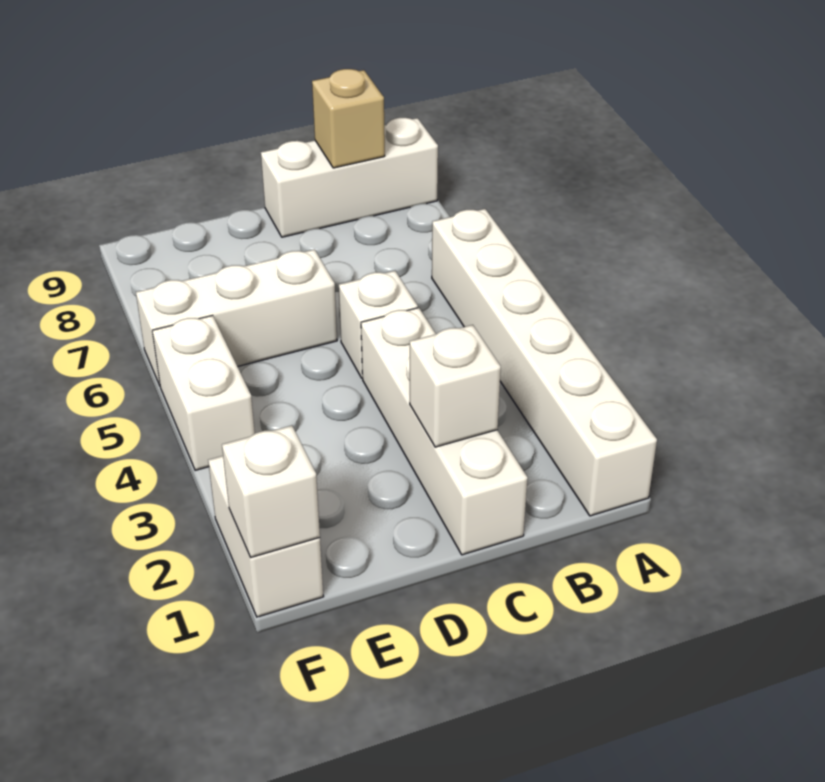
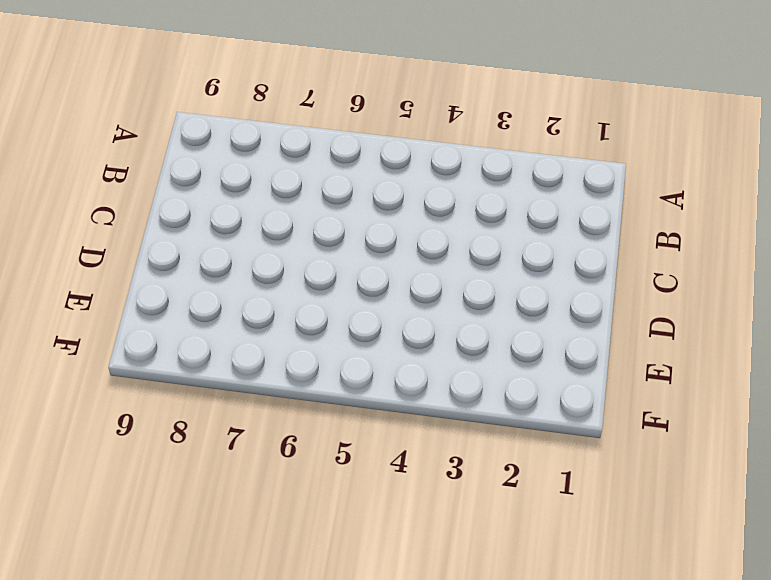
none -> white 1x6 brick [432,209,657,516]
none -> white 1x3 brick [261,118,438,237]

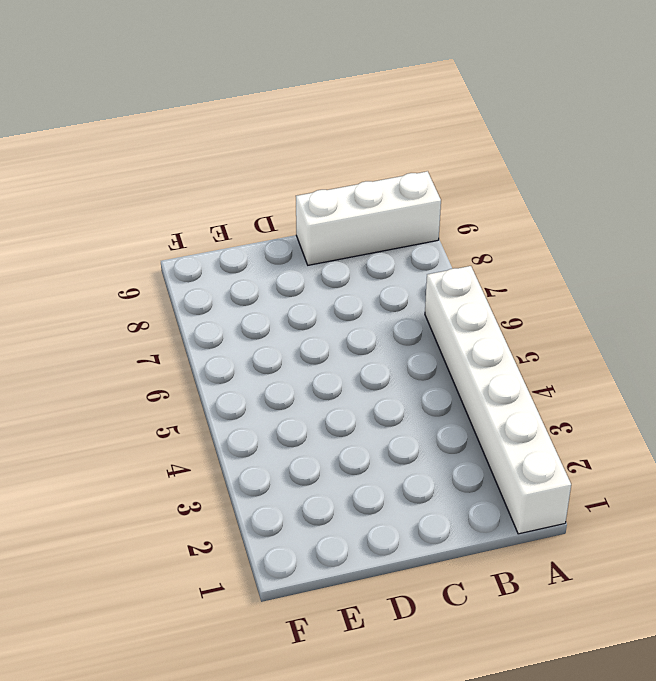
none -> white 1x4 brick [361,308,528,555]
none -> white 1x1 brick [339,271,418,378]

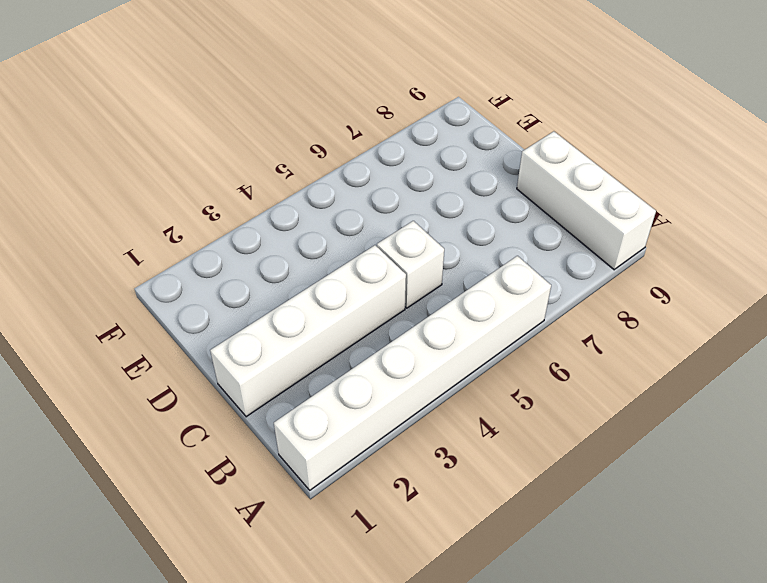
none -> white 1x3 brick [136,249,337,385]
none -> white 1x2 brick [208,456,324,617]

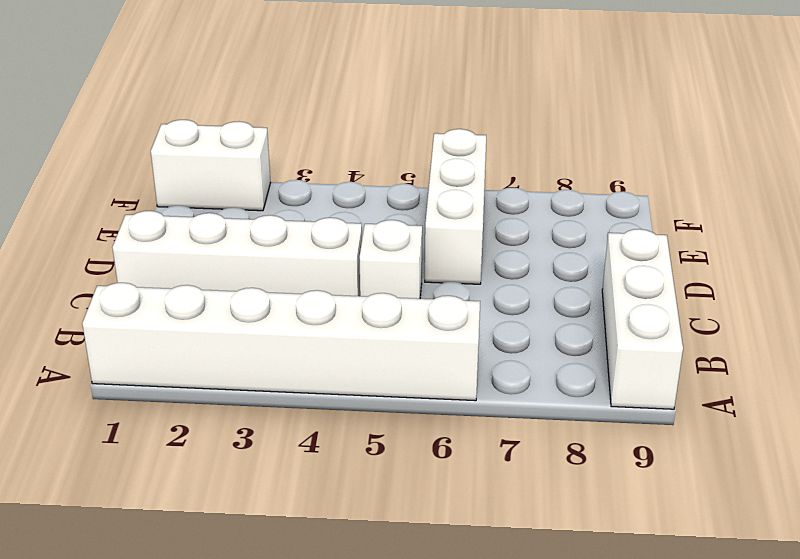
none -> white 1x2 brick [152,315,255,470]
none -> tan 1x1 brick [312,69,385,168]

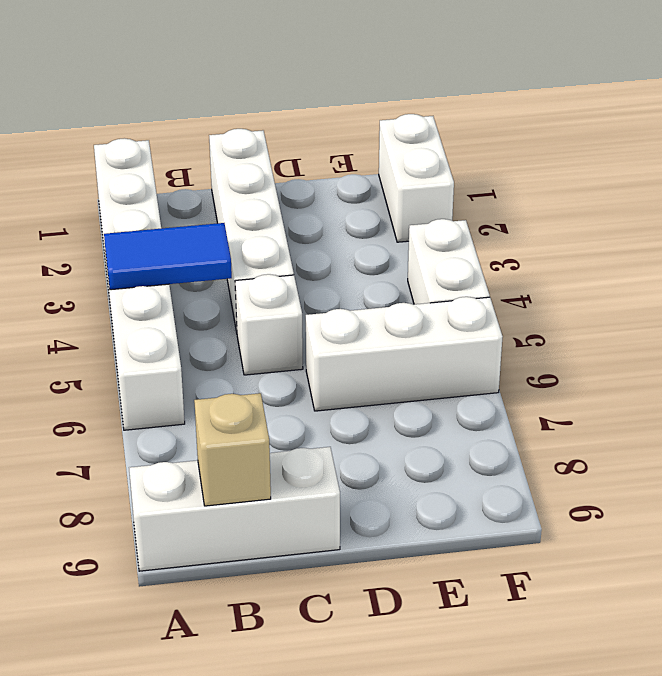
blue 1x2 tile [104,223,232,290] -> none
none -> white 1x1 brick [410,325,501,447]
none -> white 1x1 brick [222,425,320,557]

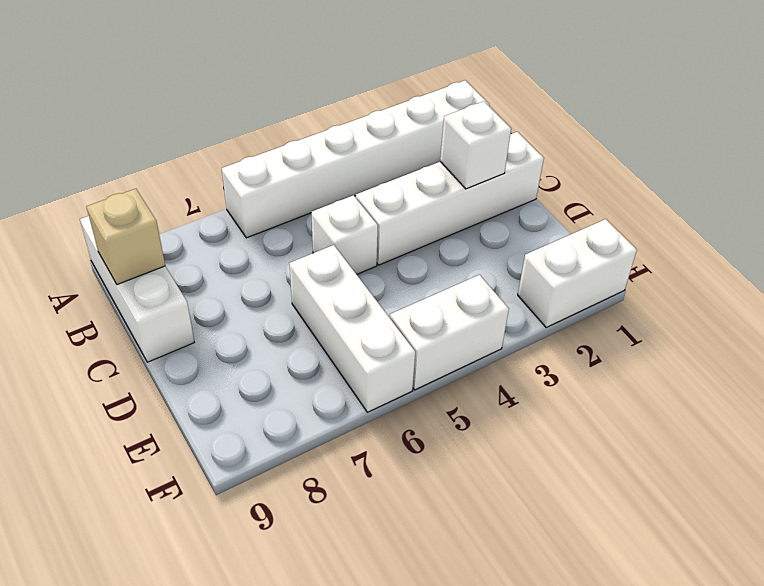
none -> white 1x1 brick [222,425,320,557]

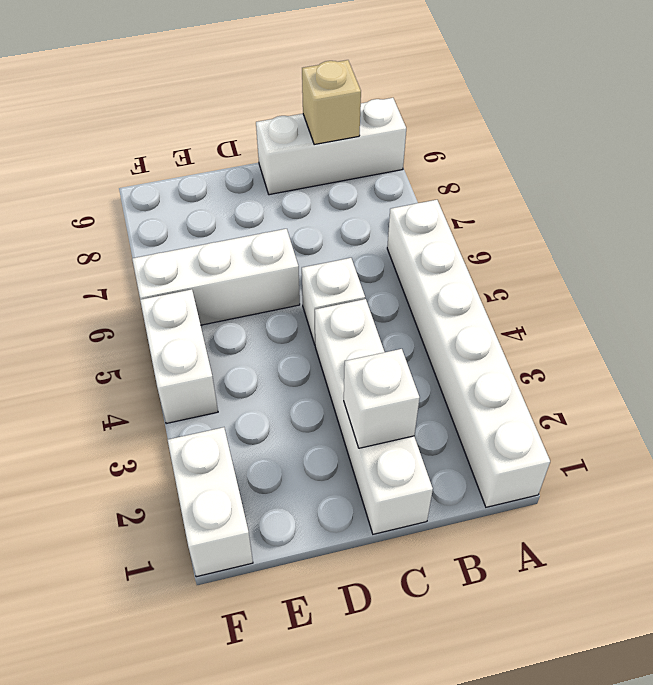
none -> white 1x1 brick [222,425,320,557]

